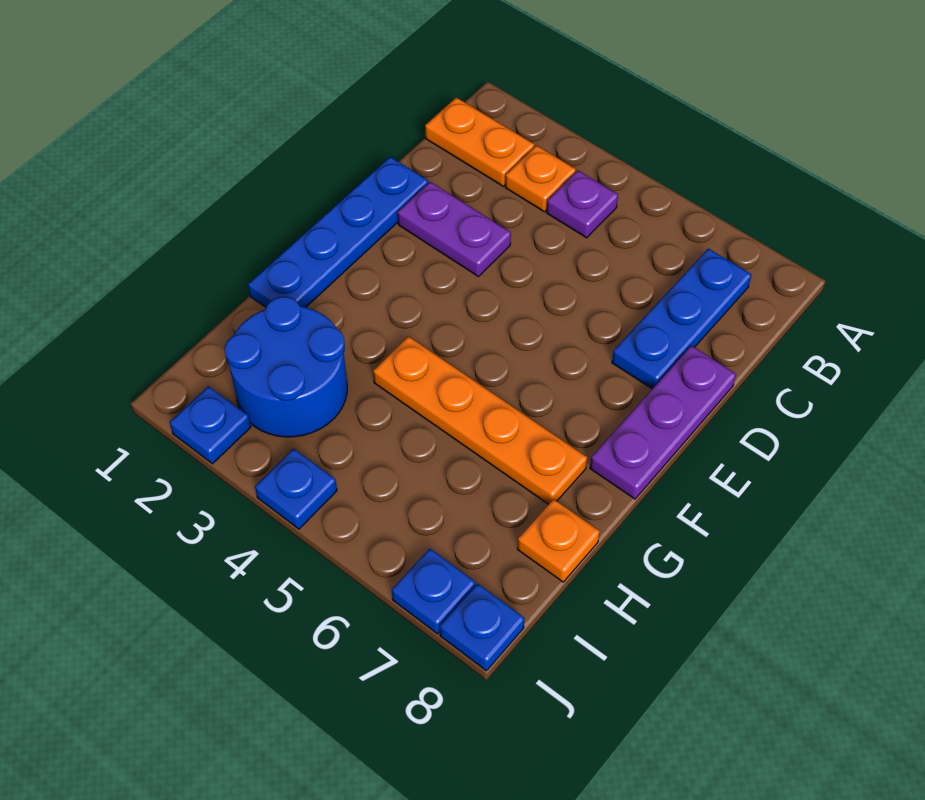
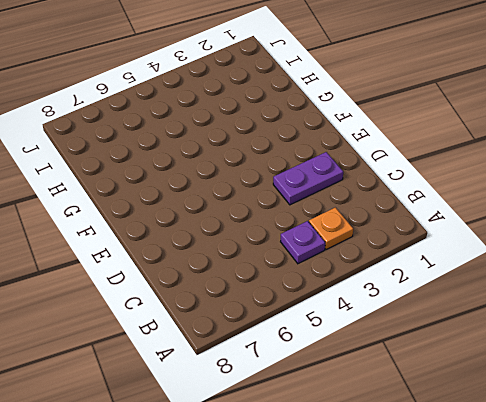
none -> orange 1x2 plate [425,97,534,186]
none -> blue 1x3 plate [612,249,752,389]
none -> blue 1x4 plate [248,157,428,307]

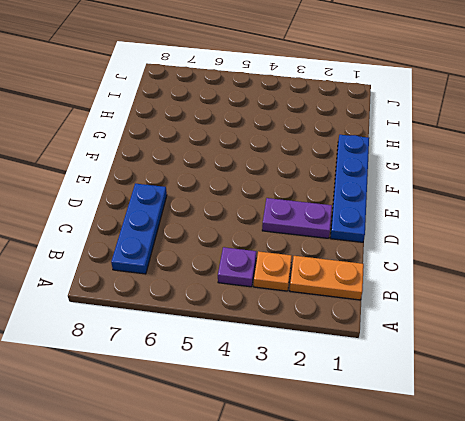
none -> purple 1x3 plate [590,346,736,499]
none -> orange 1x4 plate [373,336,587,504]
none -> blue 2x2 round brick [225,296,347,437]

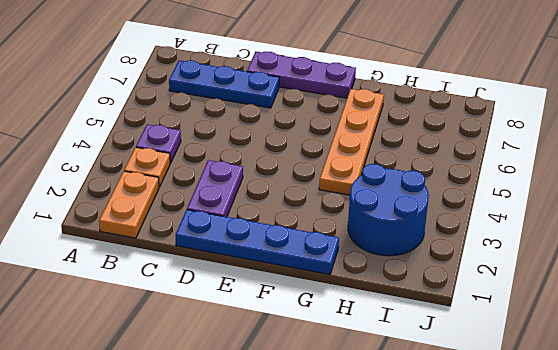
none -> orange 1x1 plate [517,499,600,582]
none -> blue 1x1 plate [170,386,251,464]
none -> blue 1x1 plate [255,449,337,529]

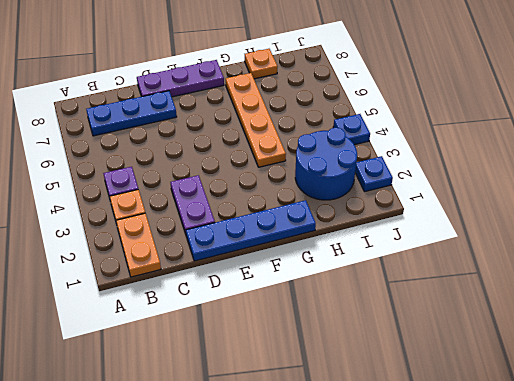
none -> blue 1x1 plate [392,549,475,634]
none -> blue 1x1 plate [440,584,525,671]

